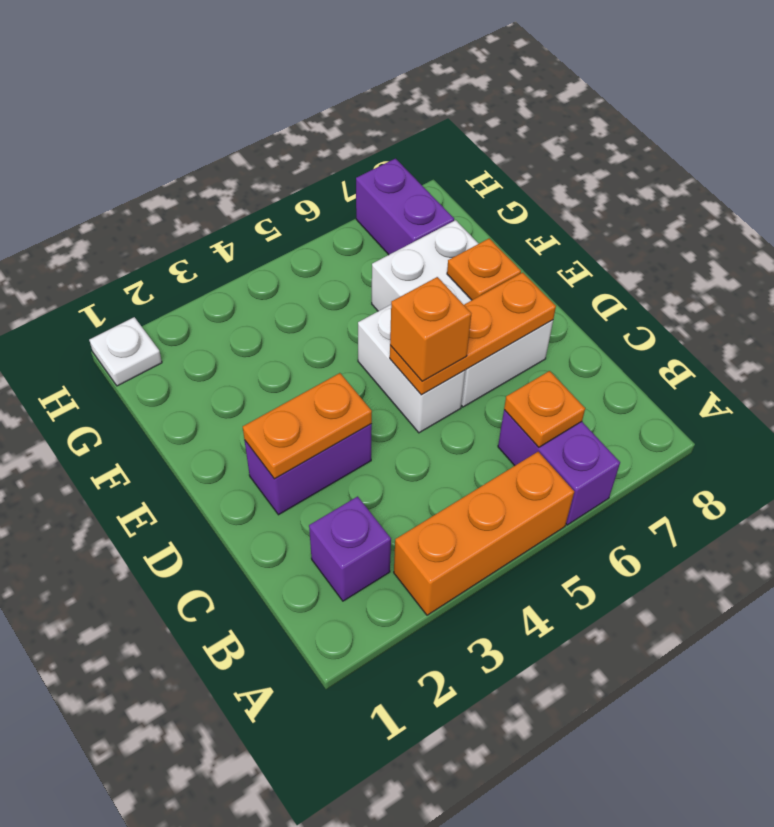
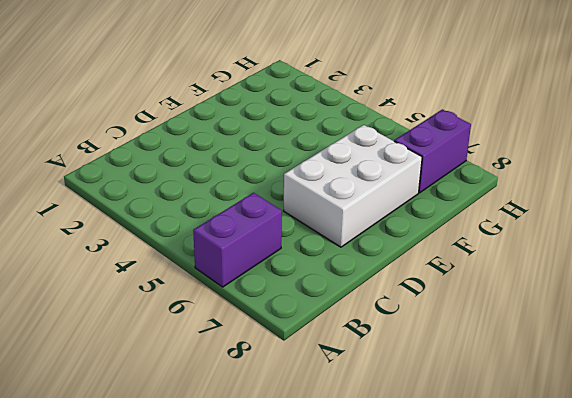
none -> orange 1x3 brick [394,452,574,615]
none -> purple 1x1 brick [309,496,391,601]
none -> purple 1x2 brick [245,424,372,515]

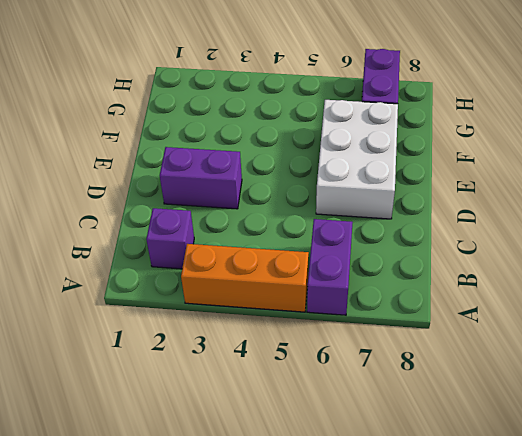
none -> white 1x2 brick [358,305,465,433]
none -> white 1x1 plate [89,317,162,386]
none -> orange 1x1 plate [504,371,585,447]

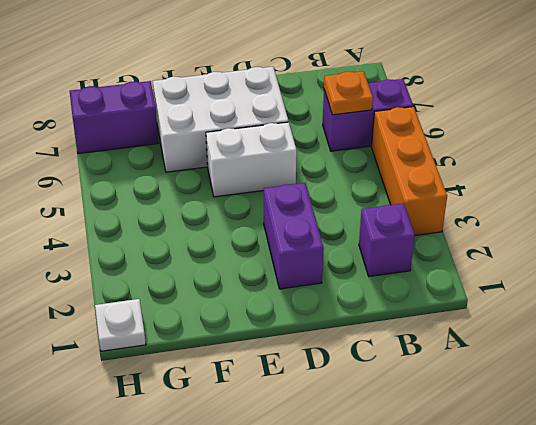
none -> orange 1x2 plate [243,373,372,479]
none -> orange 1x3 plate [390,272,556,395]
none -> orange 1x1 plate [447,238,521,300]

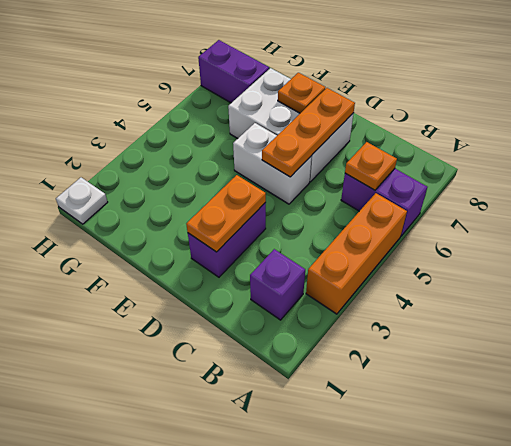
none -> orange 1x1 brick [390,277,471,381]

